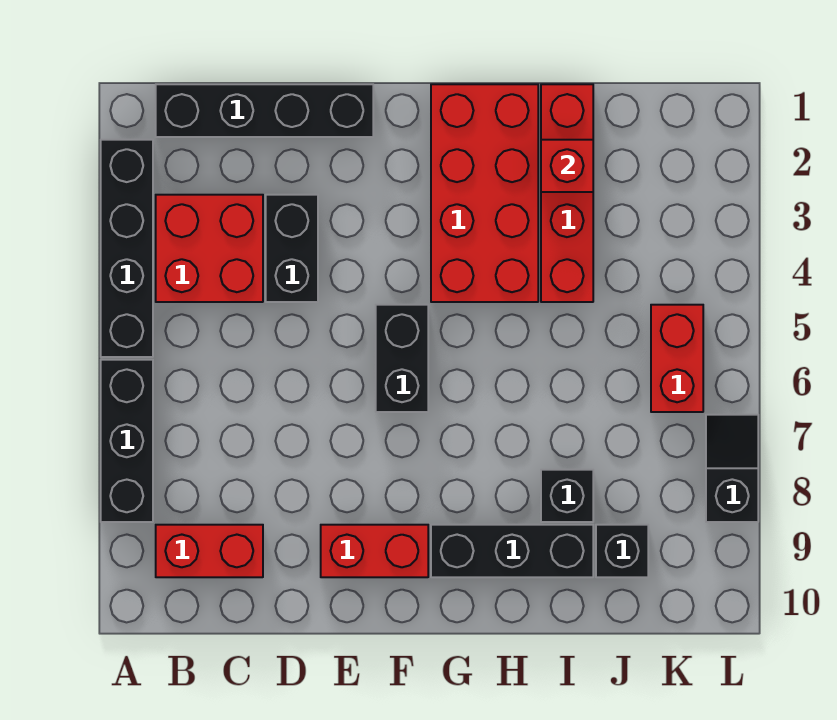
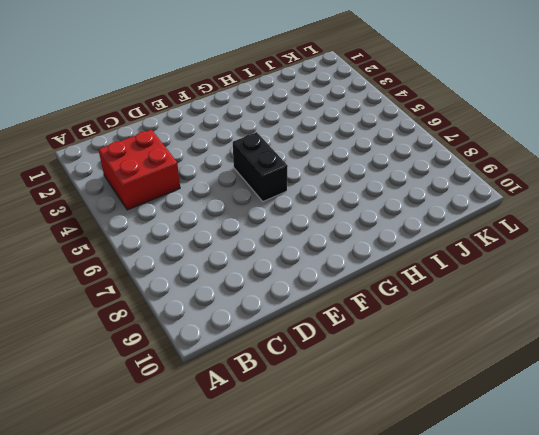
none -> black 1x4 brick [101,140,153,357]
none -> black 1x3 brick [101,360,153,522]
none -> black 1x4 brick [156,84,373,137]

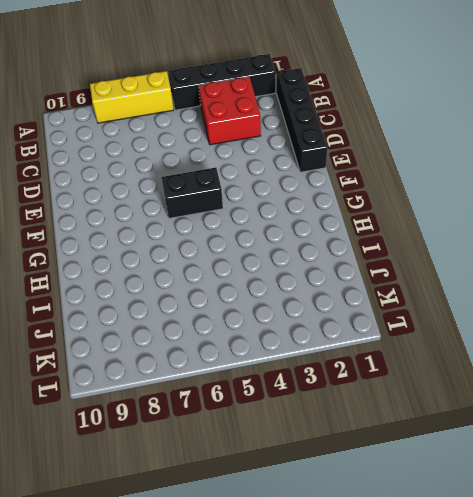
yellow 1x3 brick [90,71,174,123] -> black 1x3 brick [101,360,153,522]
none -> red 1x2 brick [156,525,263,577]
none -> black 1x2 brick [266,195,318,302]
none -> red 1x2 brick [321,525,428,577]

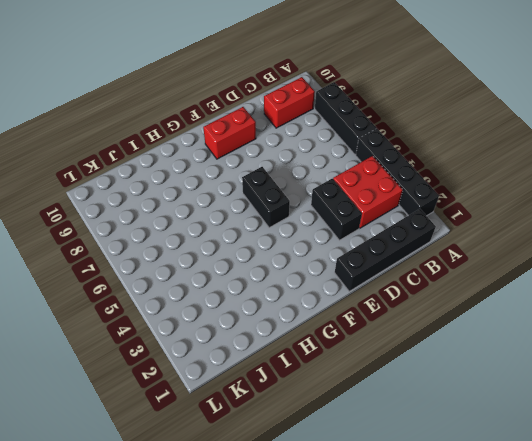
none -> red 2x4 brick [431,84,538,302]
none -> black 1x3 brick [431,525,593,577]
none -> red 1x4 brick [541,84,593,302]

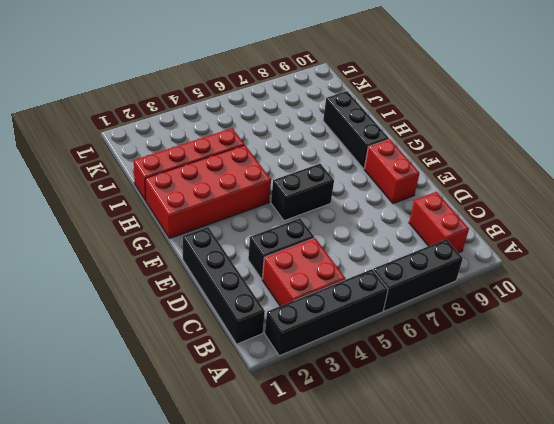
none -> black 1x1 brick [541,470,593,522]
none -> black 1x1 brick [596,525,648,577]
none -> red 1x2 brick [651,305,703,412]

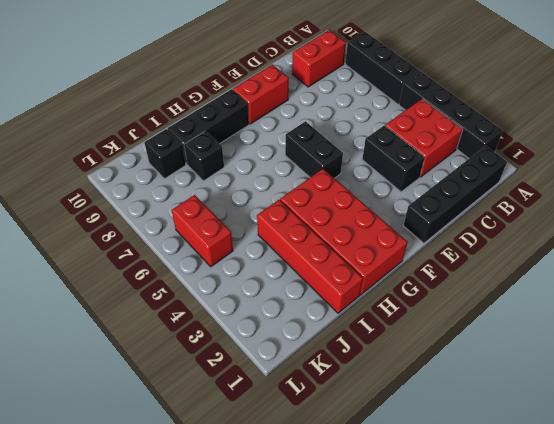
none -> black 1x2 slope [706,415,758,522]
none -> red 1x1 brick [541,140,593,192]

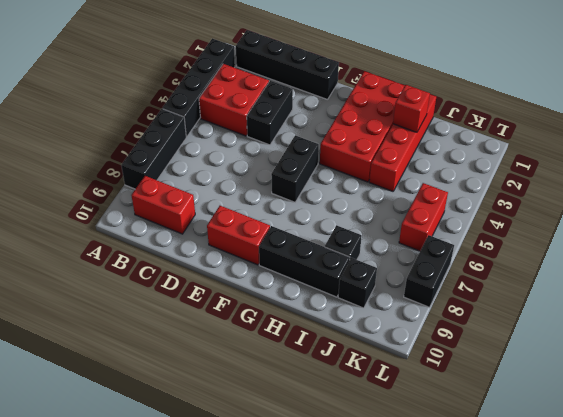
black 1x2 brick [404,235,454,307] -> black 1x2 slope [706,415,758,522]

